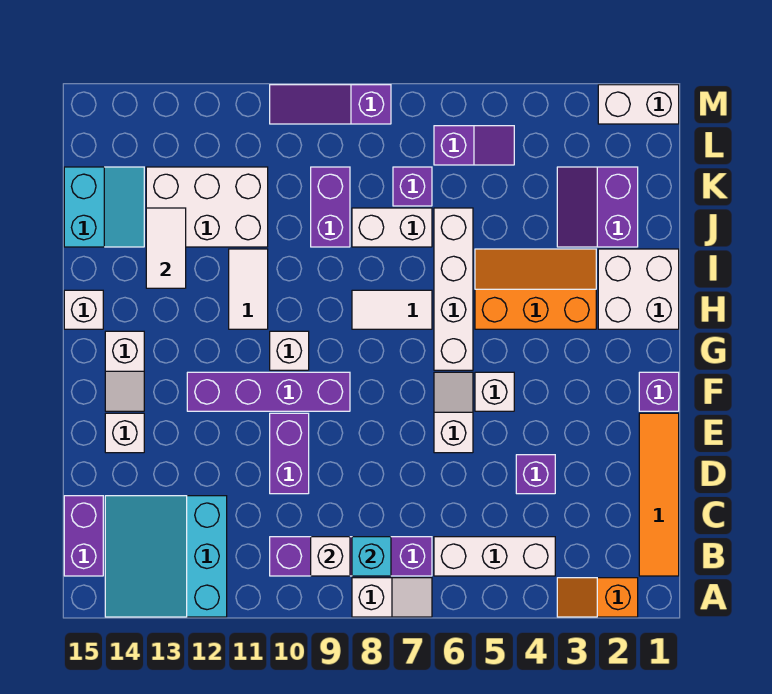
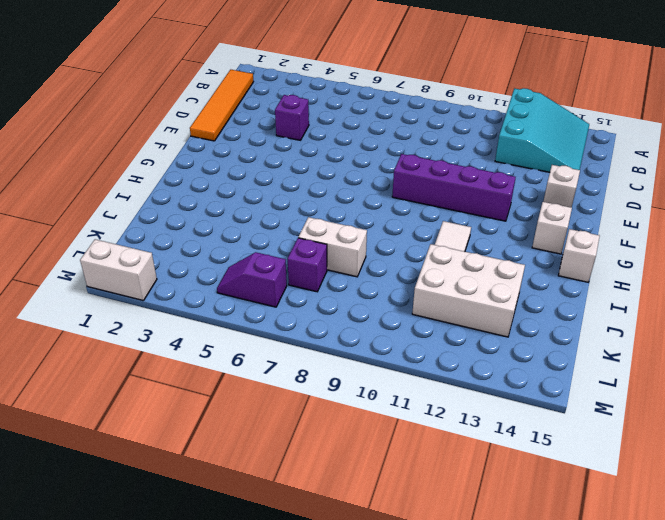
none -> orange 1x2 slope [557,578,638,617]
none -> white 1x2 slope [352,578,432,617]
none -> white 1x3 brick [434,537,555,576]
none -> purple 1x4 brick [270,537,432,576]

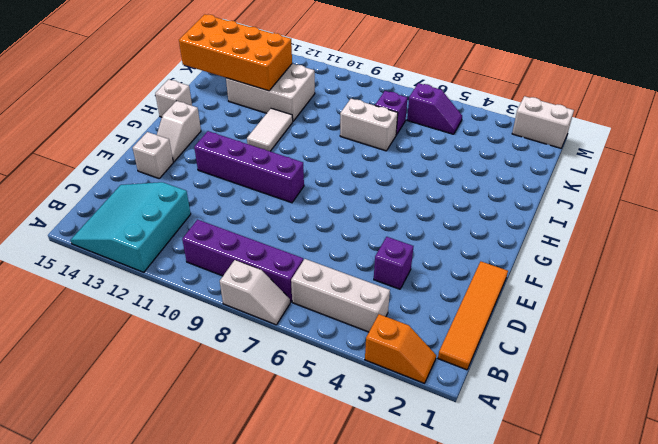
orange 1x2 slope [365,314,436,383] -> orange 1x2 slope turned to [557,578,638,617]
orange 2x4 brick [179,14,292,91] -> white 1x2 tile [146,208,186,288]
none -> purple 1x2 brick [64,496,103,576]
none -> purple 1x2 brick [270,413,309,494]
none -> white 1x2 slope [434,372,473,453]
none -> purple 1x1 brick [639,372,679,411]

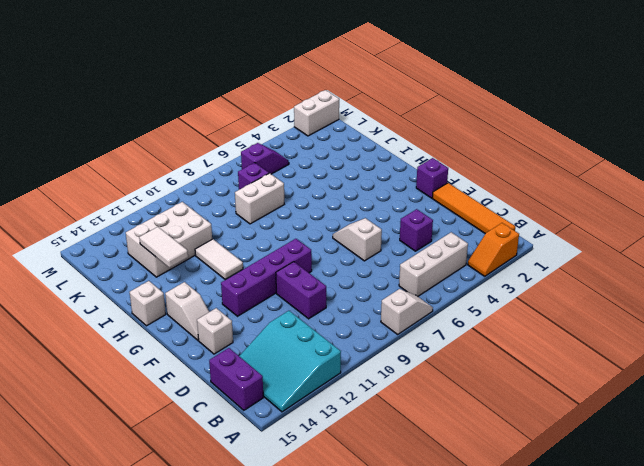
none -> purple 1x4 brick [270,537,432,576]
none -> white 1x1 brick [475,372,514,411]
none -> white 1x4 brick [434,208,473,370]
none -> white 1x1 brick [270,331,309,370]

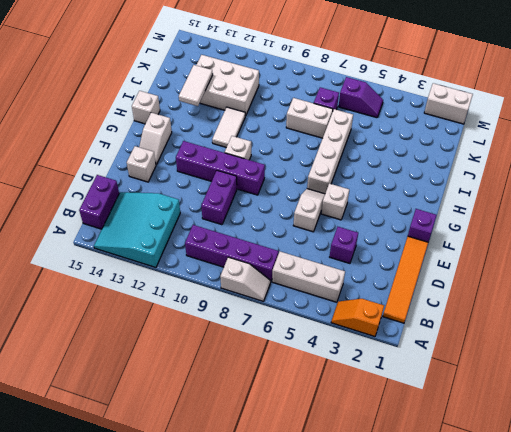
none -> white 2x2 brick [598,249,679,329]
none -> orange 2x3 slope [475,249,596,329]
none -> white 1x2 tile [352,290,432,329]
none -> purple 2x2 slope [557,167,638,247]

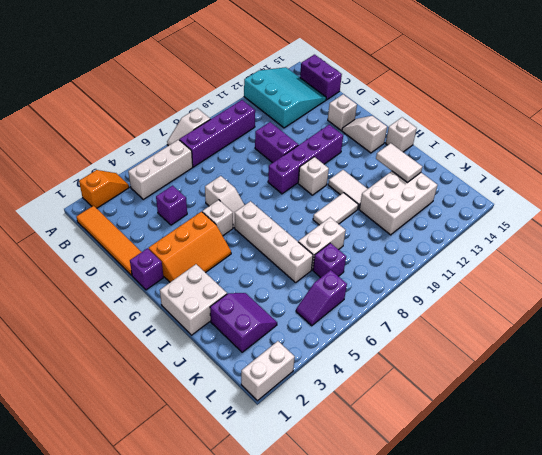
orange 2x3 slope [149,212,231,282] -> orange 2x3 slope moved to [475,249,596,329]
white 1x2 tile [313,193,358,225] -> white 1x2 tile moved to [352,290,432,329]
none -> purple 1x2 brick [311,167,350,247]
none -> cyan 2x2 slope [64,167,144,247]
none -> purple 1x3 slope [270,85,391,124]
none -> cyan 1x1 brick [352,537,391,576]

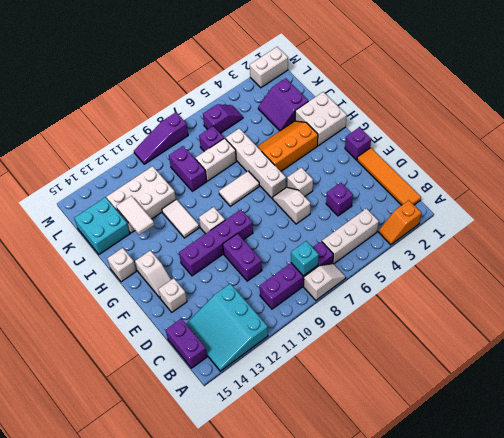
cyan 2x2 brick [74,197,130,254] -> cyan 2x2 slope [64,167,144,247]
none -> white 1x1 brick [311,537,350,576]

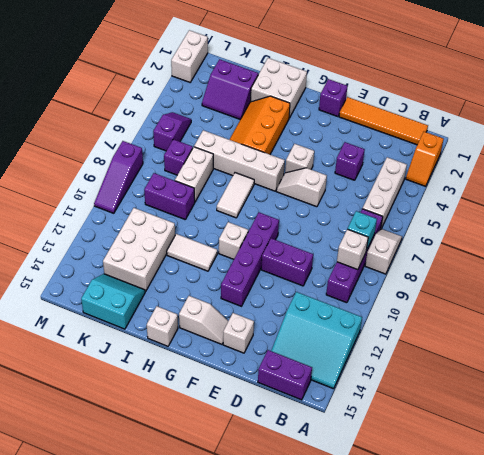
none -> white 1x2 tile [146,208,186,288]

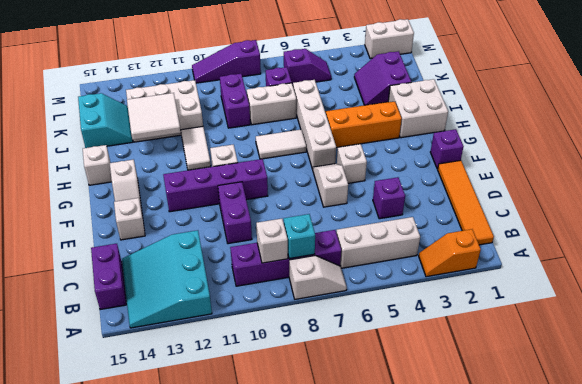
white 2x2 tile [127,93,181,140] -> white 1x2 tile [146,208,186,288]

